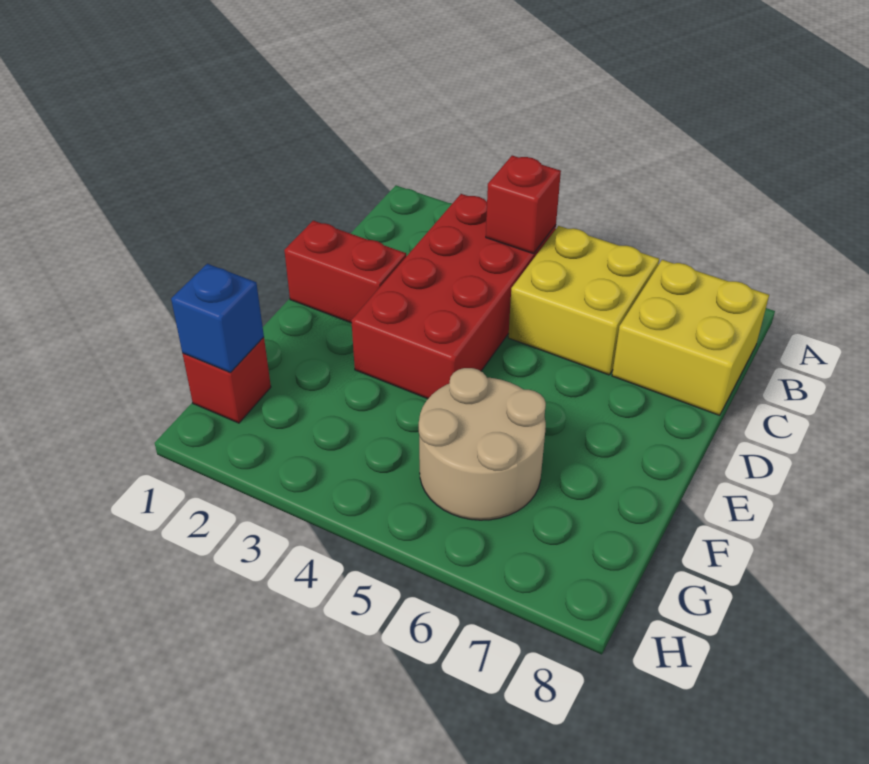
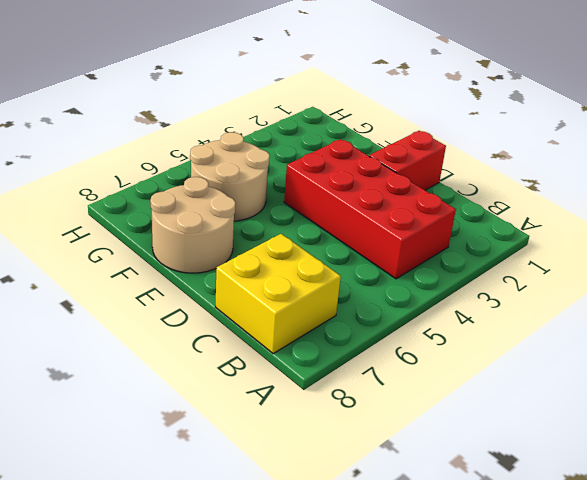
tan 2x2 round brick [150,177,236,273] -> none
none -> yellow 2x2 brick [508,226,659,375]
none -> red 1x1 brick [183,337,271,423]

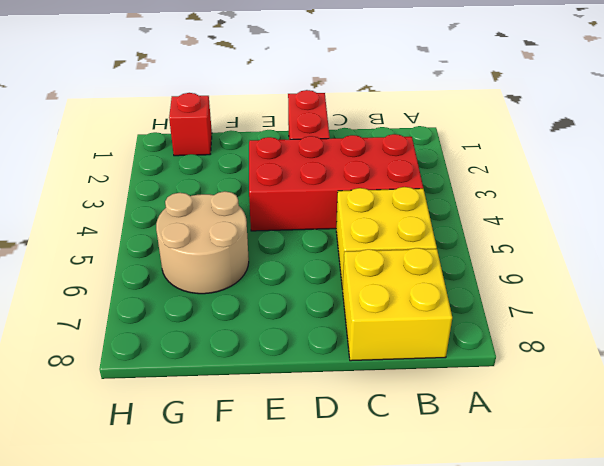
none -> red 1x1 brick [486,156,561,254]
none -> blue 1x1 brick [171,264,264,372]

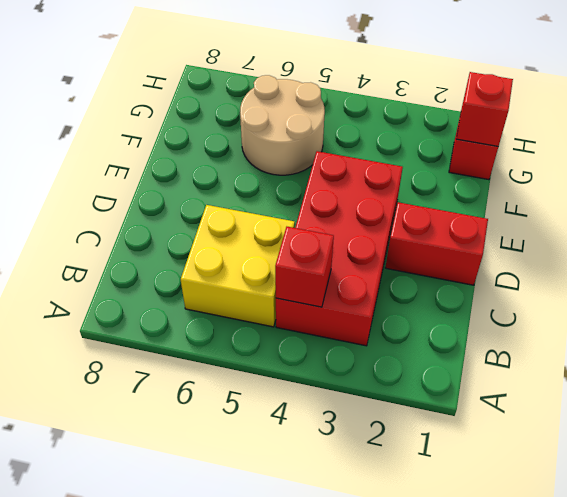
red 1x1 brick [456,72,513,146] -> blue 1x1 brick [171,264,264,372]
none -> yellow 2x2 brick [612,260,769,415]

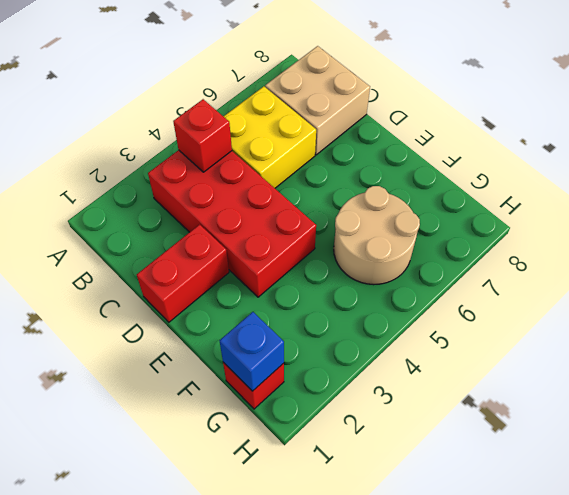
tan 2x2 brick [265,46,370,155] -> yellow 2x2 brick [612,260,769,415]

